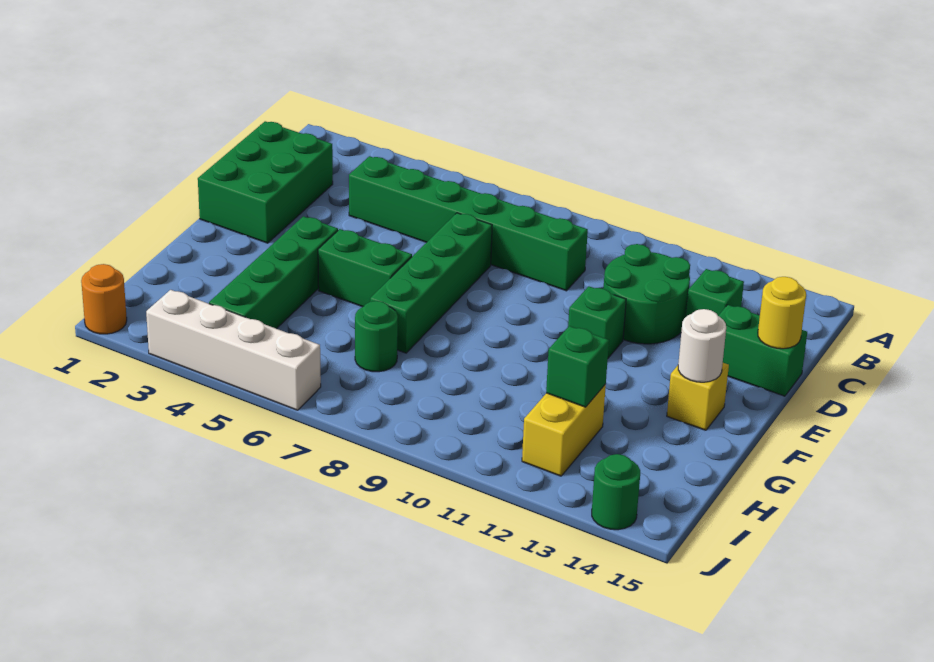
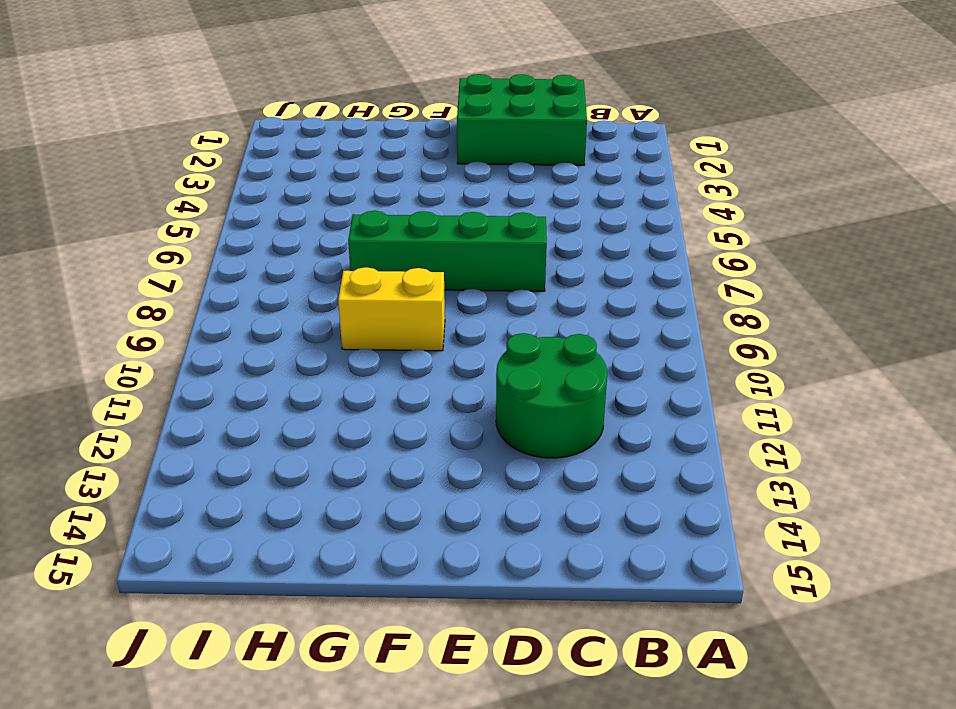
yellow 1x2 brick [338,267,445,351] -> yellow 1x2 brick moved to [522,384,606,476]
none -> green 1x6 brick [349,156,588,291]
none -> green 1x1 brick [686,269,744,317]
none -> green 1x2 brick [719,305,807,396]

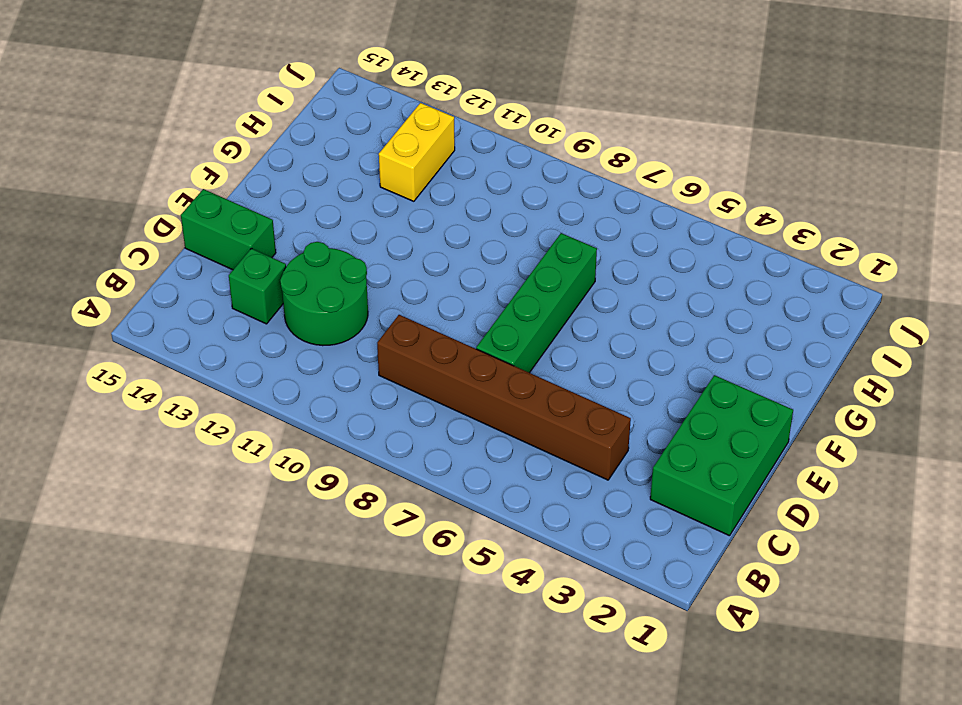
brown 1x6 brick [377,315,631,480] -> green 1x6 brick [349,156,588,291]
none -> green 1x1 brick [568,286,626,358]
none -> green 1x4 brick [209,216,338,329]
none -> green 1x2 brick [318,229,412,307]

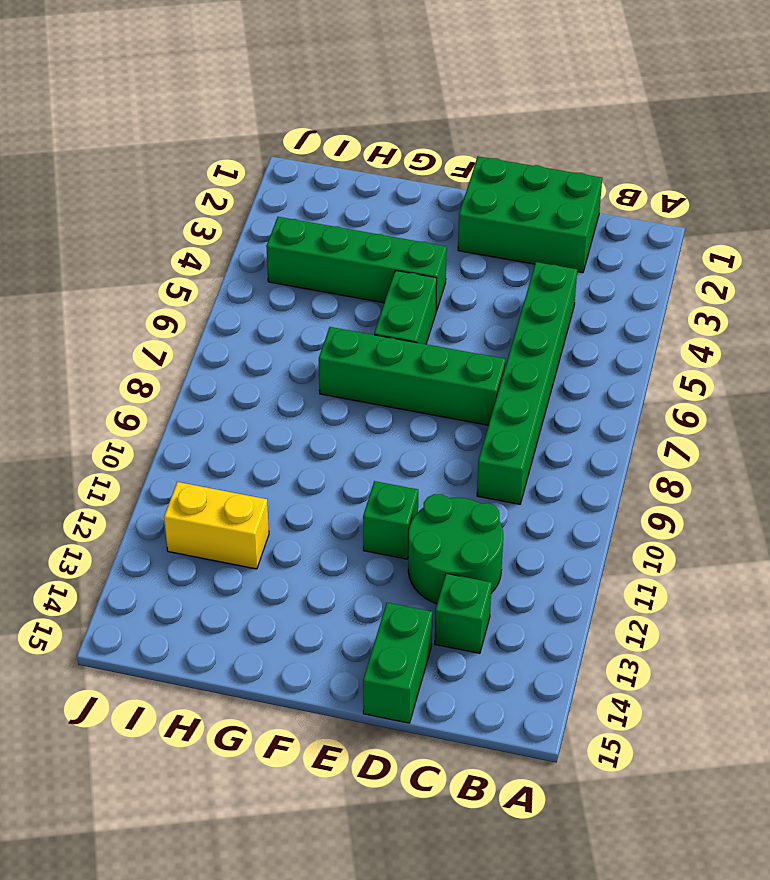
none -> yellow 1x1 brick [667,363,729,430]
none -> green 1x1 round brick [355,301,398,372]
none -> orange 1x1 round brick [81,264,127,334]

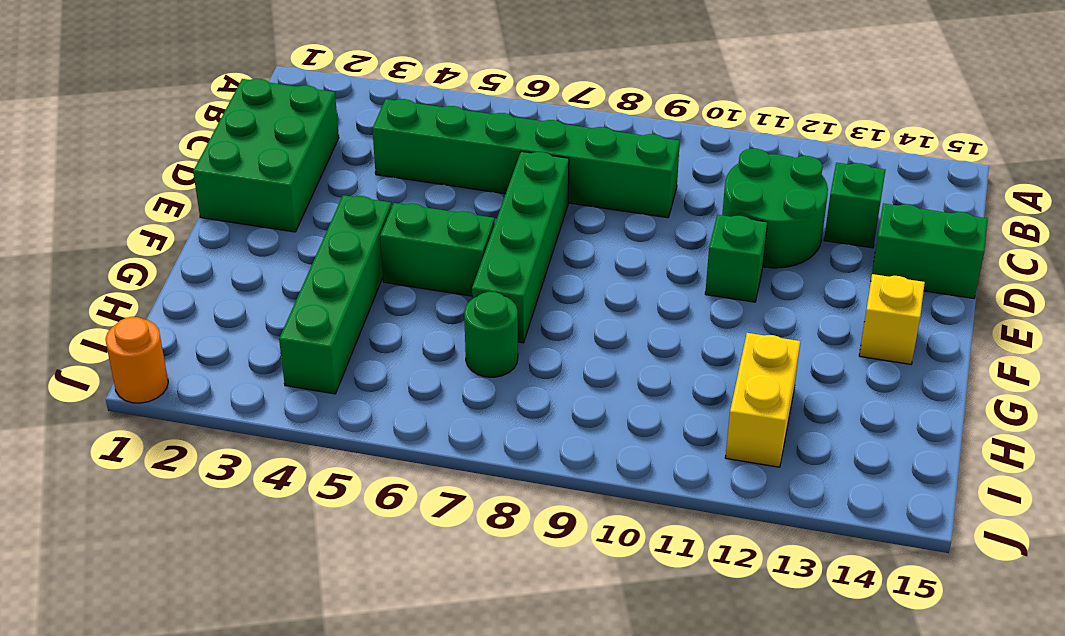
none -> white 1x4 brick [146,290,321,410]
none -> green 1x1 round brick [592,454,640,530]
none -> yellow 1x1 round brick [758,277,806,349]

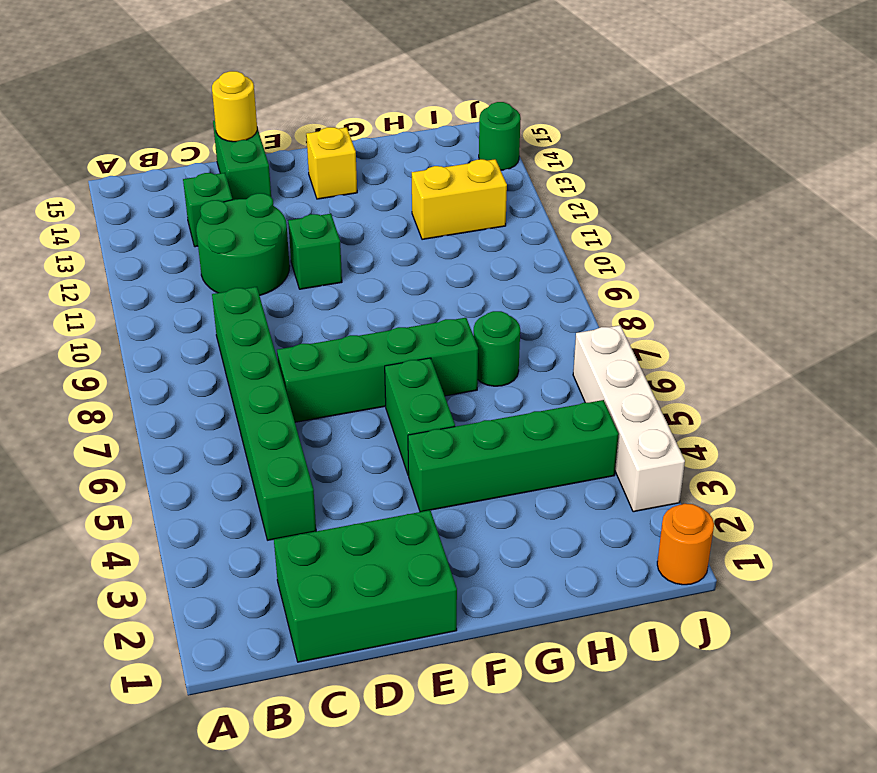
none -> white 1x1 round brick [678,309,726,382]
none -> green 1x1 brick [546,326,609,407]

